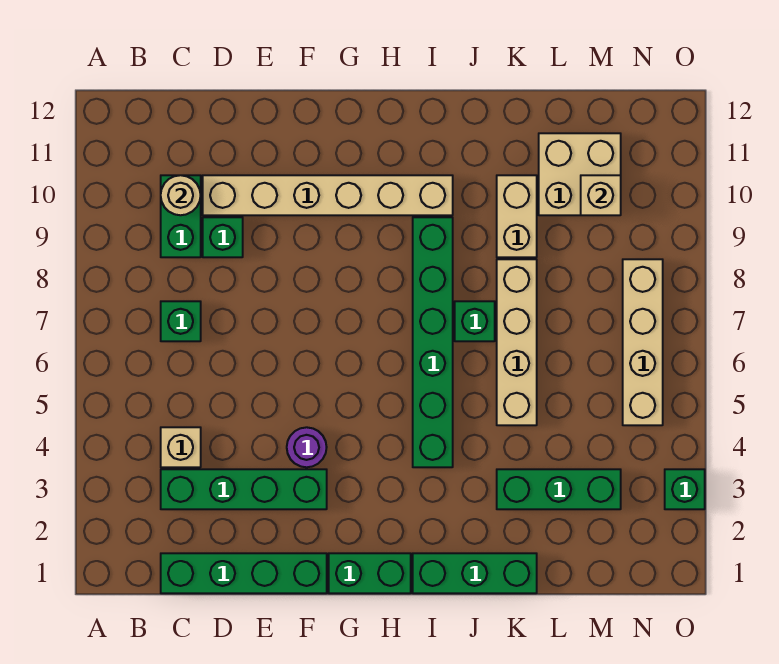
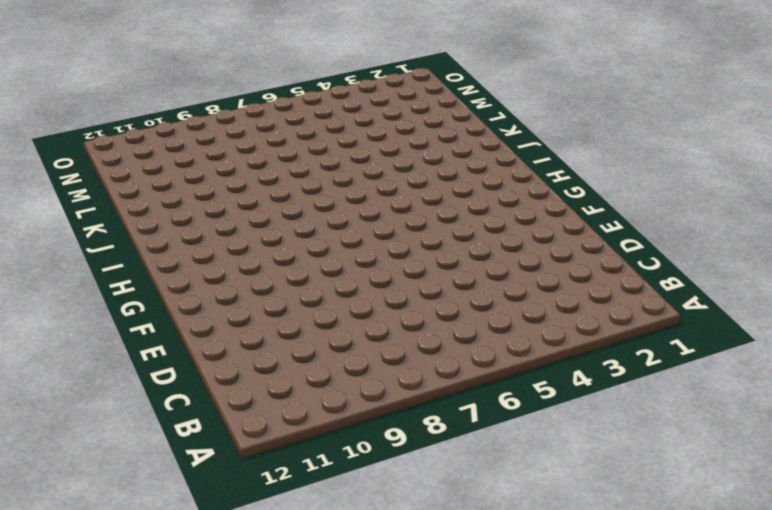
none -> green 1x4 brick [161,553,327,593]
none -> green 1x4 brick [161,469,327,509]
none -> tan 1x1 brick [161,427,201,467]

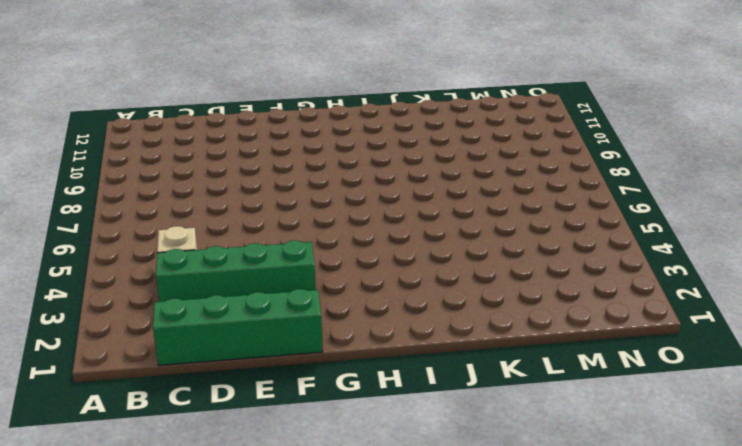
none -> green 1x1 brick [161,301,201,341]
none -> green 1x2 brick [161,175,201,257]
none -> green 1x1 brick [203,217,243,257]

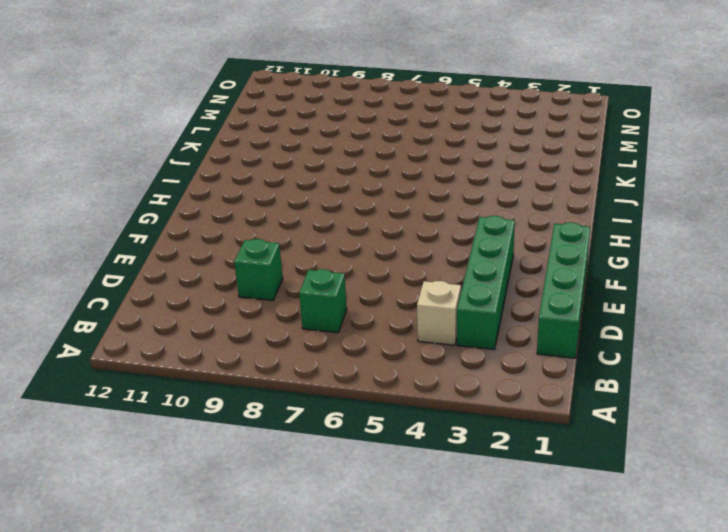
none -> green 1x2 brick [161,175,201,257]
none -> tan 1x6 brick [203,175,453,215]
none -> purple 1x1 round brick [287,427,327,467]

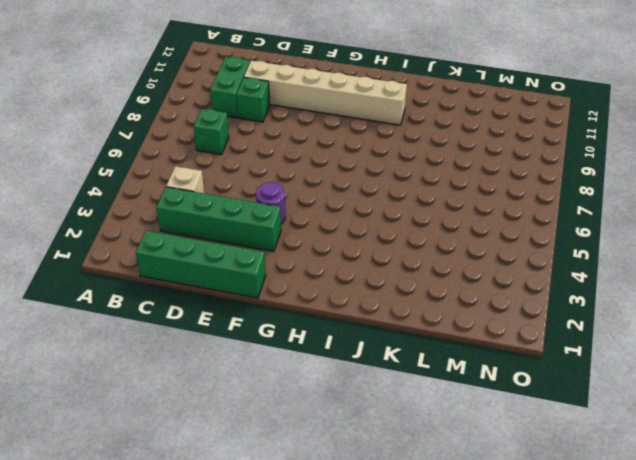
none -> green 1x2 brick [329,553,411,593]
none -> green 1x3 brick [413,553,537,593]
none -> green 1x6 brick [413,217,453,467]

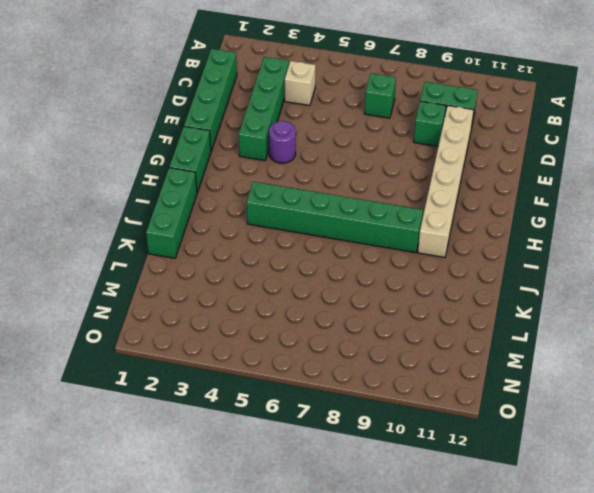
none -> green 1x1 brick [455,301,495,341]
none -> green 1x3 brick [497,469,621,509]
none -> tan 1x4 brick [497,259,537,425]

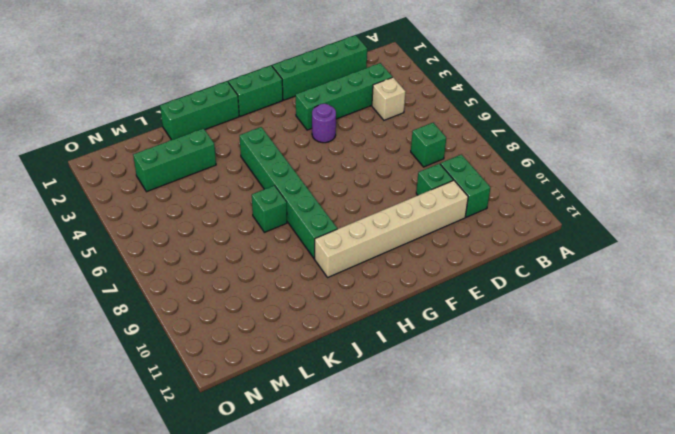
none -> tan 1x4 brick [497,259,537,425]
none -> tan 1x2 brick [497,175,537,257]
none -> tan 2x2 brick [539,133,621,215]

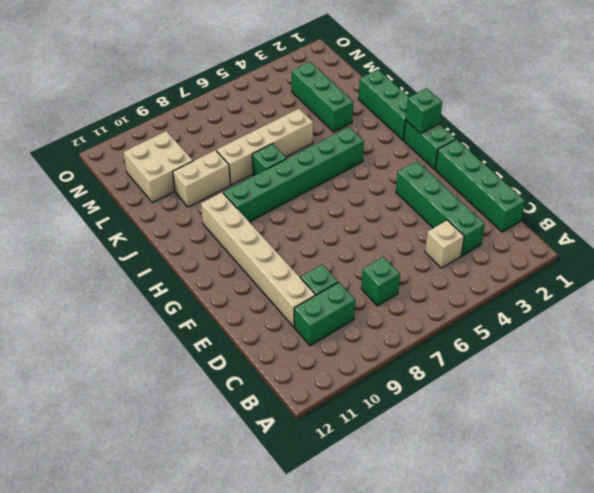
green 1x1 brick [406,88,442,133] -> green 1x1 brick moved to [665,469,705,509]
none -> purple 1x1 round brick [287,427,327,467]
none -> tan 1x4 brick [623,259,663,425]
none -> tan 1x1 round brick [161,175,201,215]

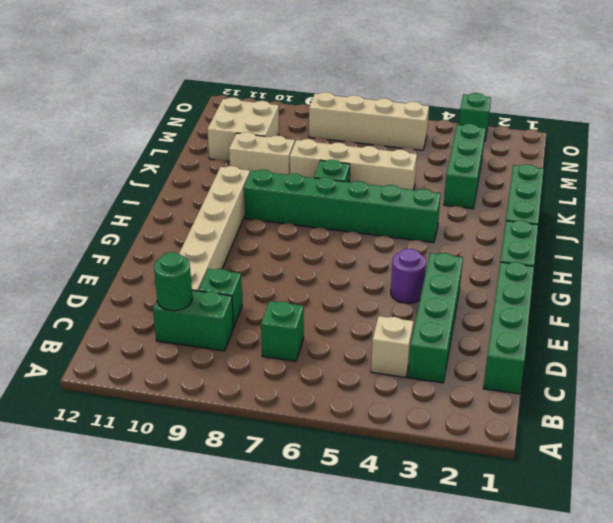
green 1x1 round brick [154,252,192,311] -> tan 1x1 round brick [161,175,201,215]
none -> tan 1x1 brick [581,175,621,215]

